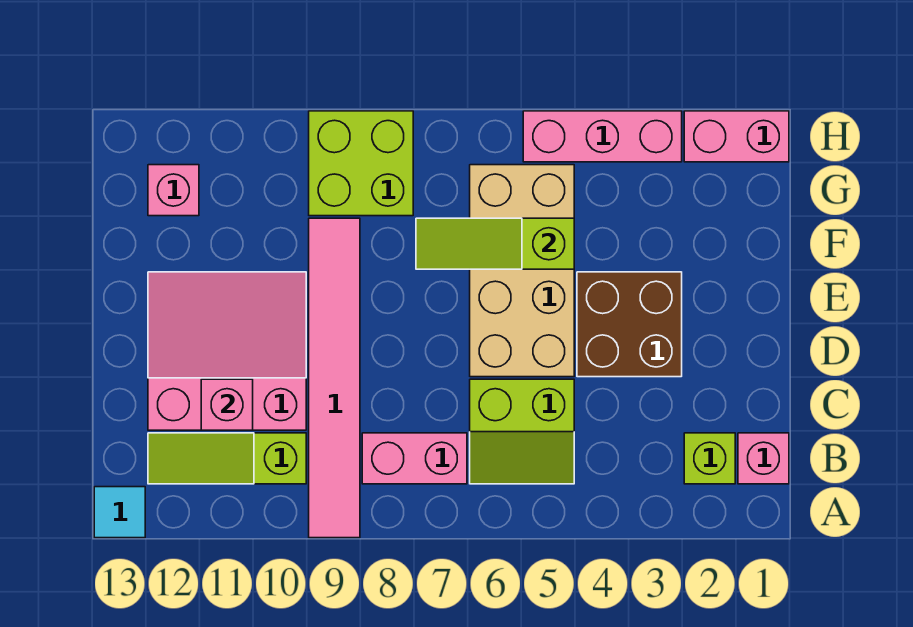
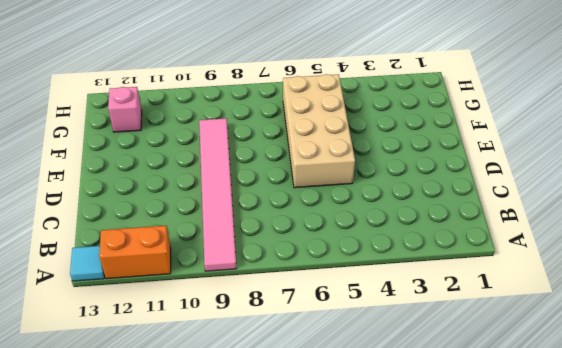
orange 1x2 brick [99,226,171,279] -> none
none -> pink 1x1 brick [738,433,789,484]
none -> lime 1x1 brick [684,433,735,484]
none -> lime 2x2 slope [470,379,574,484]

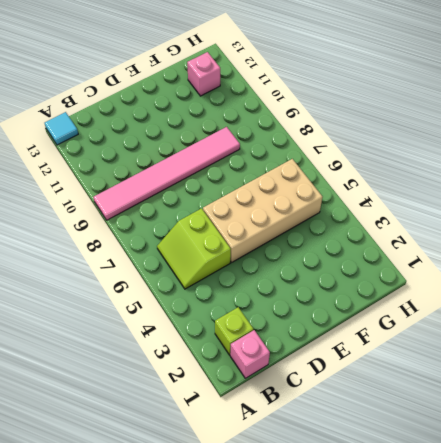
none -> pink 1x2 brick [362,433,467,484]
none -> lime 1x3 slope [148,433,306,484]
none -> pink 3x3 slope [148,272,306,430]

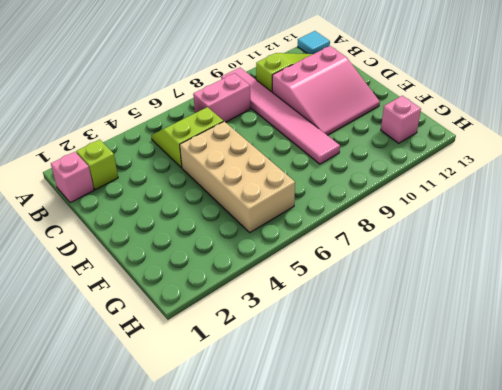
none -> brown 2x2 brick [577,272,682,377]
none -> lime 2x2 brick [309,111,413,216]
none -> pink 1x2 brick [684,111,789,162]

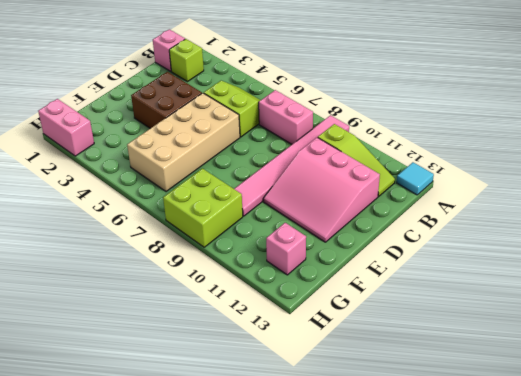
none -> pink 1x3 brick [523,111,682,162]
none -> pink 1x1 brick [201,379,253,430]
none -> lime 1x3 slope [416,218,574,269]

